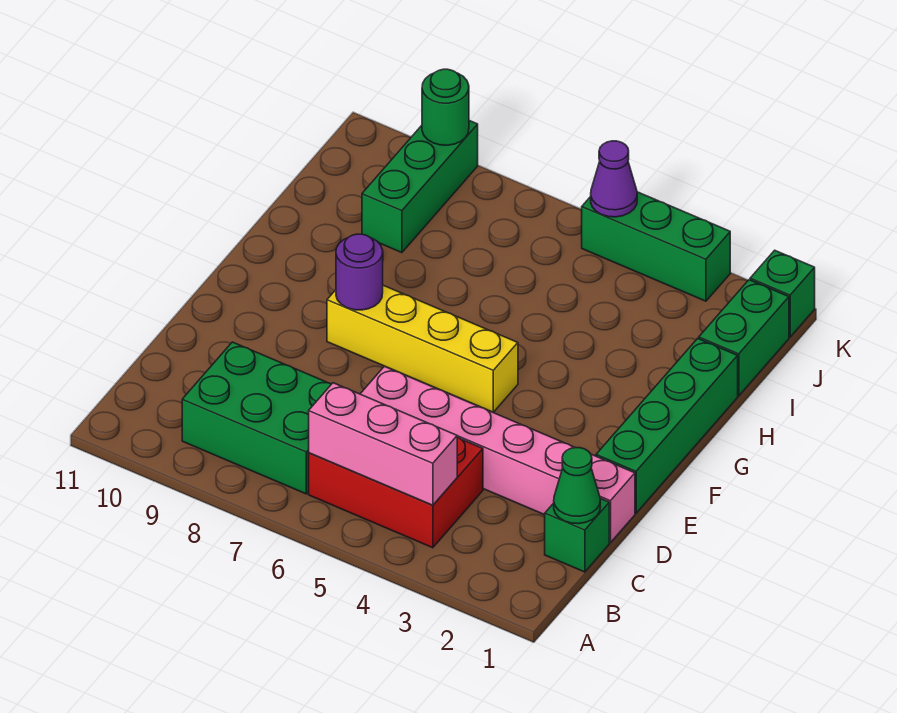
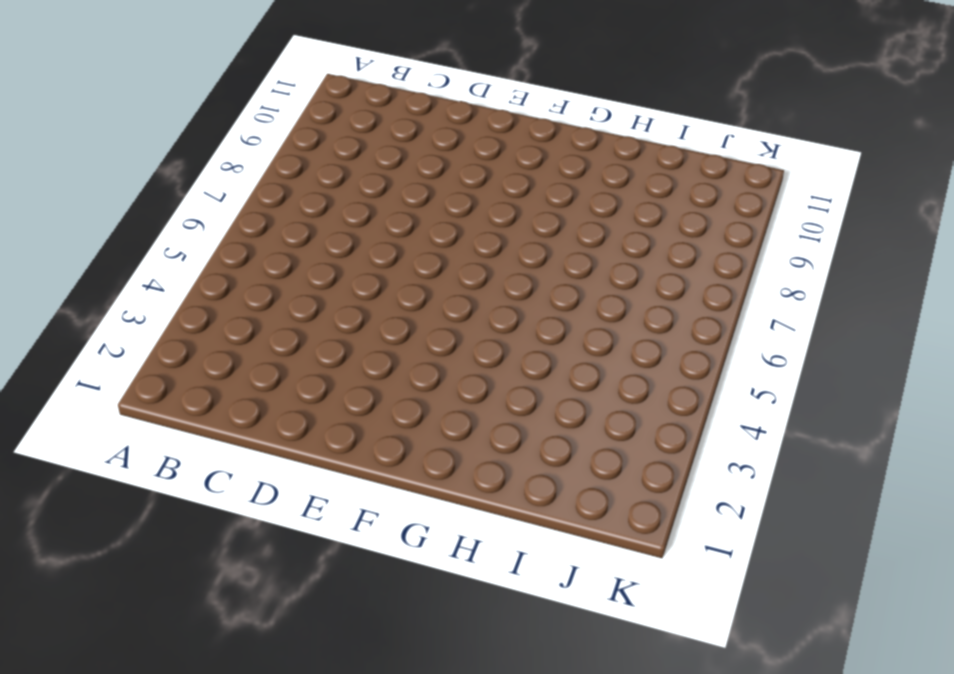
none -> red 2x3 brick [309,437,483,548]
none -> green 2x3 brick [182,342,331,494]
none -> green 1x1 brick [545,498,609,572]

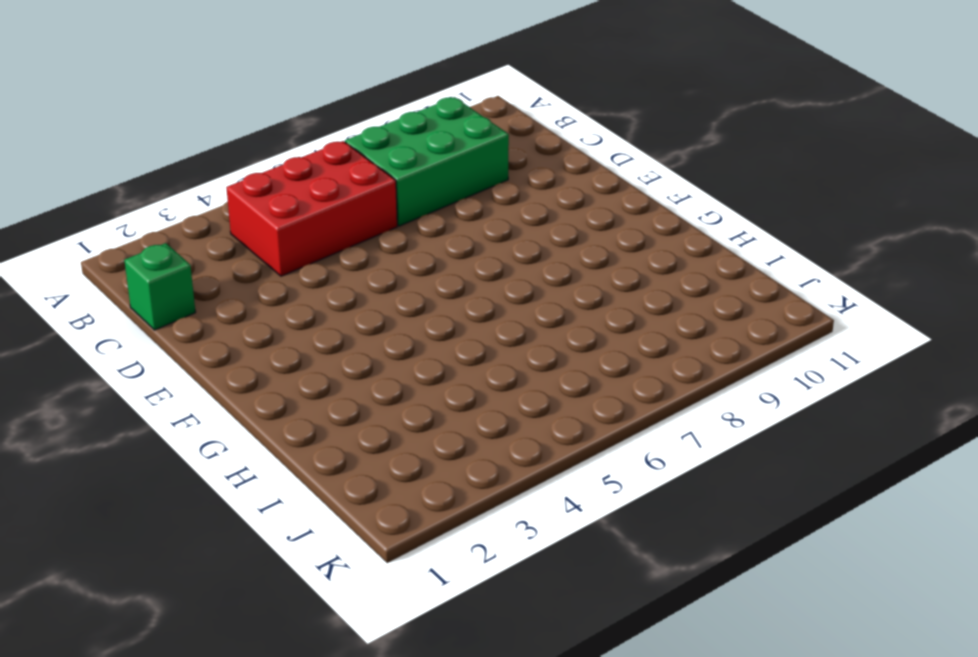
none -> pink 1x6 brick [361,366,635,543]
none -> green 1x4 brick [596,338,738,513]
none -> yellow 1x4 brick [327,285,518,412]

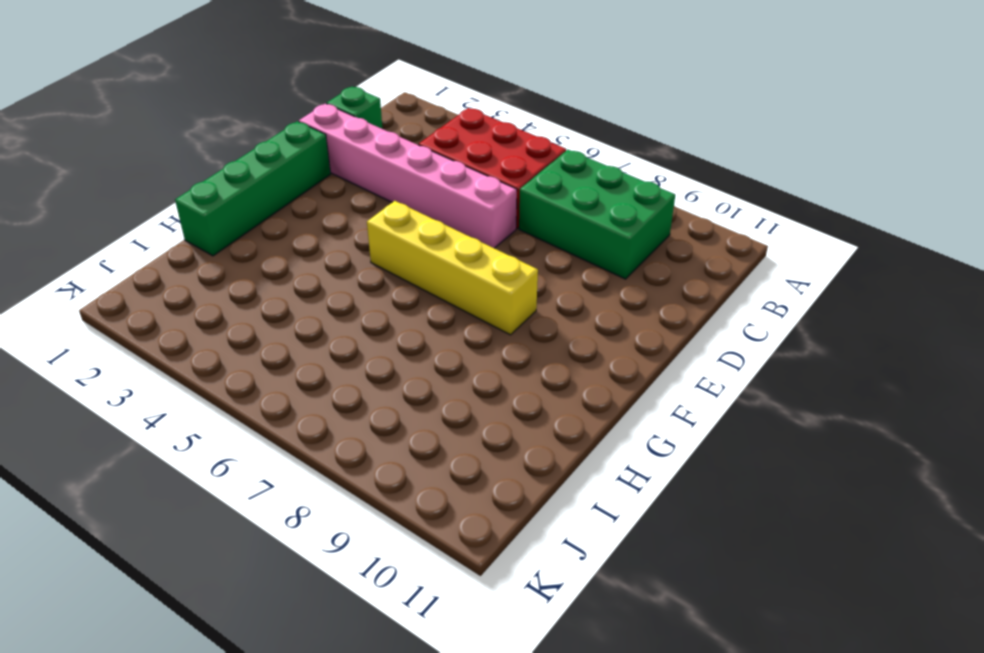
none -> green 1x2 brick [699,280,789,396]
none -> green 1x3 brick [362,121,478,253]
none -> green 1x1 brick [750,250,815,337]

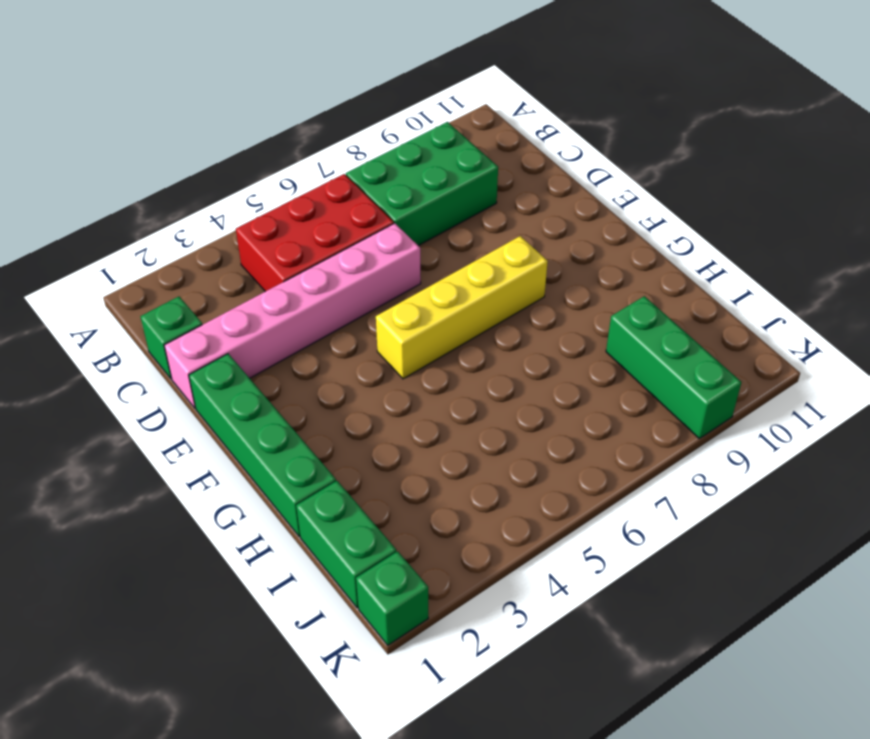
none -> green 1x3 brick [582,192,730,301]
none -> pink 1x3 brick [309,383,457,505]
none -> green 1x1 cone [554,448,600,524]

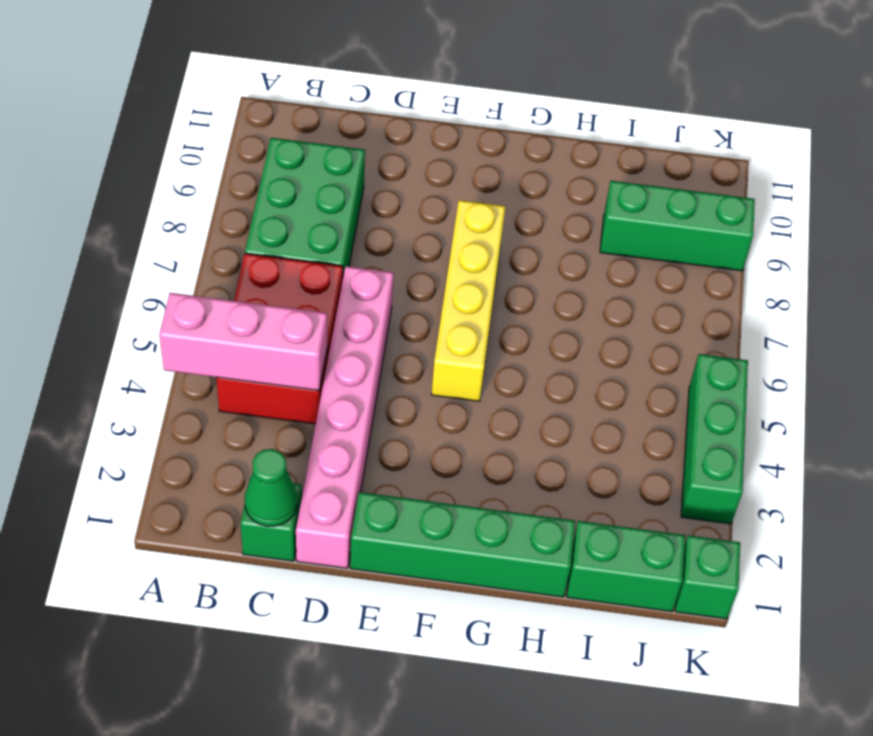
pink 1x3 brick [159,293,327,391] -> pink 1x3 brick turned to [309,383,457,505]
none -> purple 1x1 round brick [336,234,383,310]
none -> purple 1x1 cone [591,141,637,217]
none -> green 1x1 round brick [422,69,469,145]

